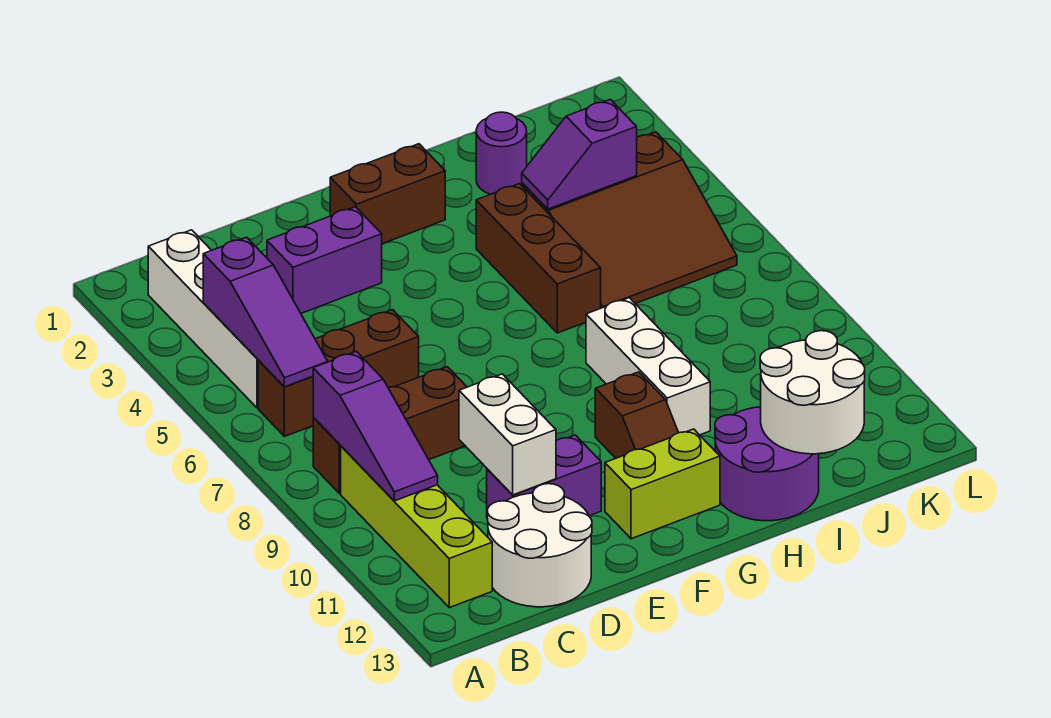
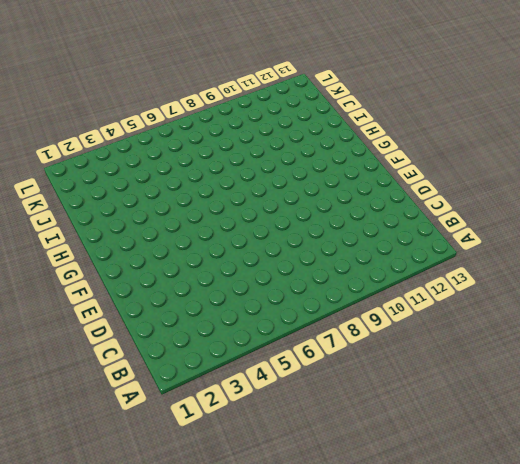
none -> white 1x4 brick [148,230,259,408]
none -> brown 1x3 brick [258,310,419,436]
none -> brown 1x3 brick [313,367,467,493]

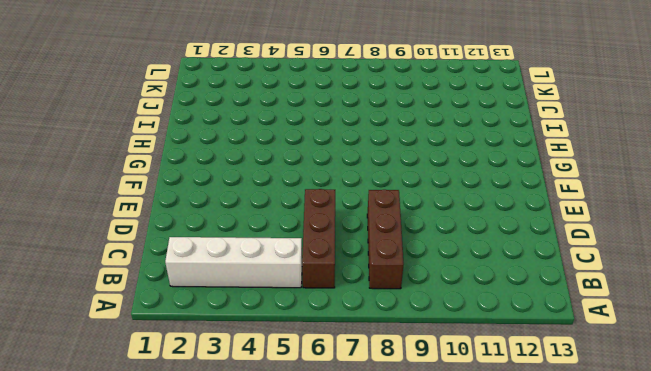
none -> lime 1x4 brick [341,446,492,608]
none -> white 2x2 round brick [487,484,592,607]
none -> purple 1x2 brick [267,207,382,313]

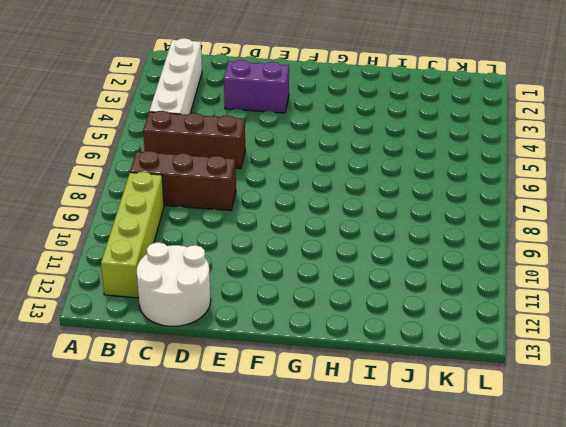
none -> purple 1x2 brick [487,435,601,516]
none -> brown 1x2 brick [330,144,445,244]
none -> lime 1x2 brick [605,429,720,539]

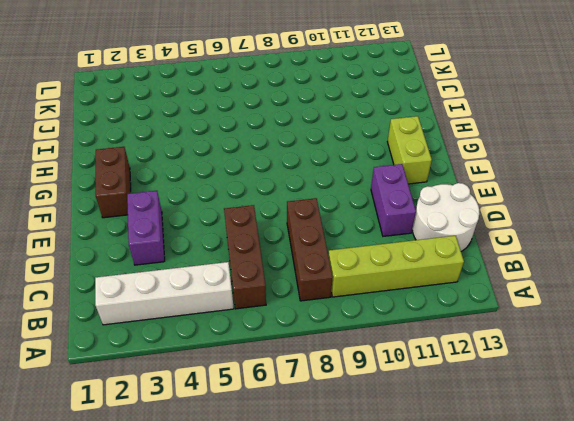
none -> brown 1x2 slope [595,372,679,458]
none -> brown 1x3 brick [476,184,601,333]
none -> white 1x3 brick [586,298,710,435]

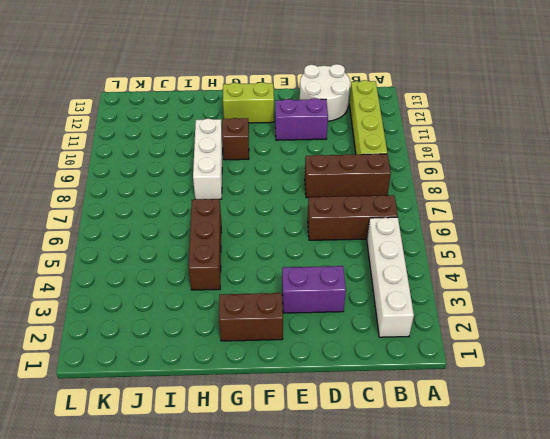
none -> purple 2x2 round brick [715,407,819,521]
none -> purple 1x1 round brick [476,112,527,194]
none -> brown 3x3 slope [522,132,737,308]

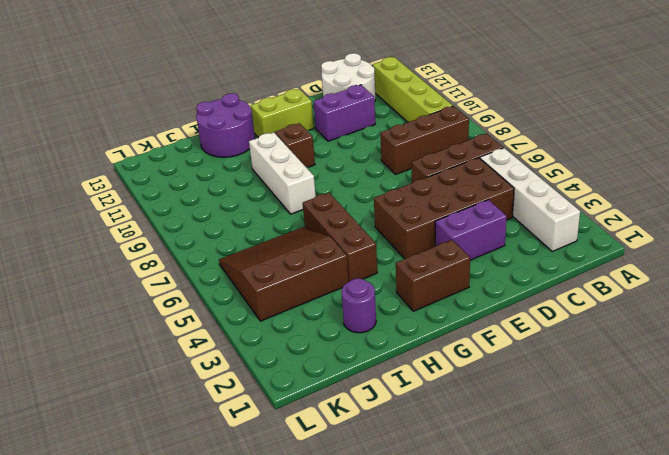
brown 2x4 brick [374,158,514,259] -> none
none -> purple 1x3 slope [203,237,328,387]
none -> purple 1x3 slope [313,351,438,501]
none -> white 1x2 brick [459,374,556,495]

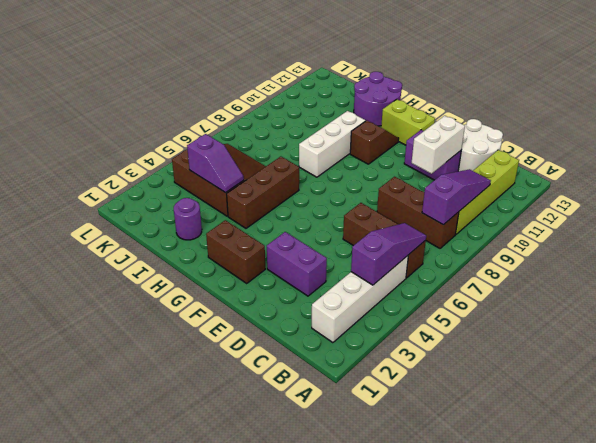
none -> white 2x2 round brick [760,331,865,454]

